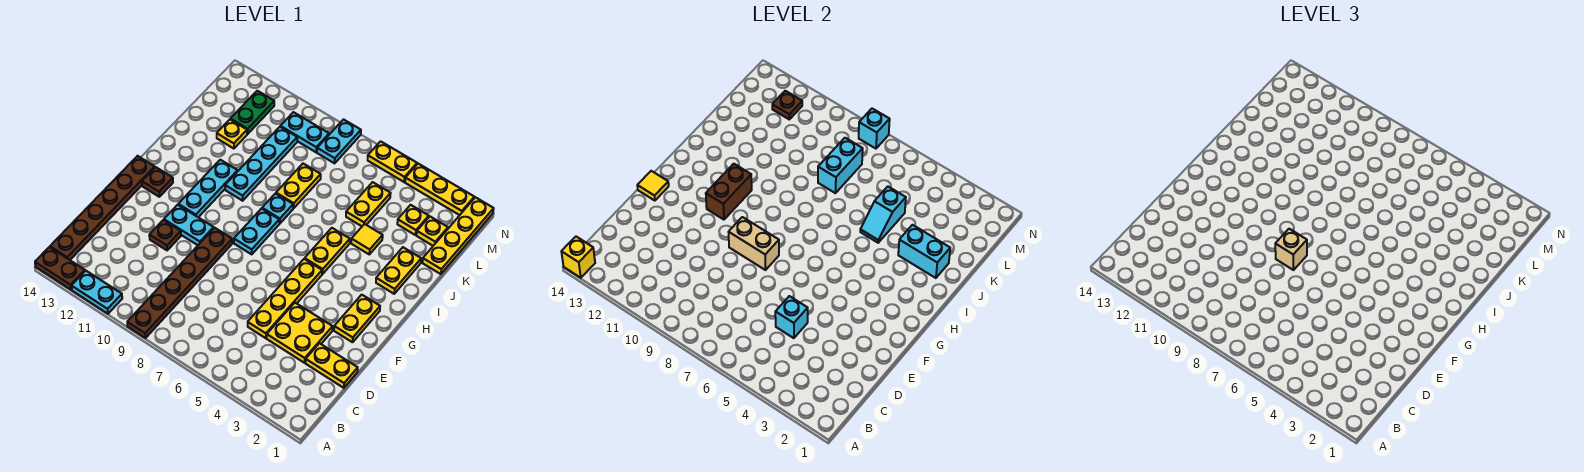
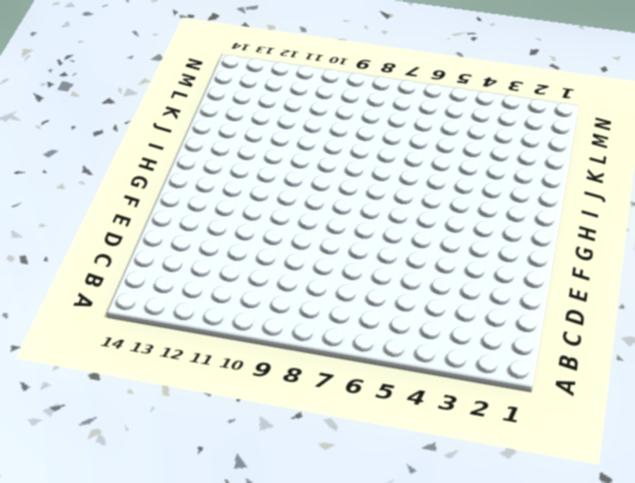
none -> brown 1x6 plate [127,228,232,338]
none -> cyan 1x2 plate [72,271,122,314]
none -> brown 1x2 plate [35,247,85,290]
none -> brown 1x6 plate [50,156,155,260]

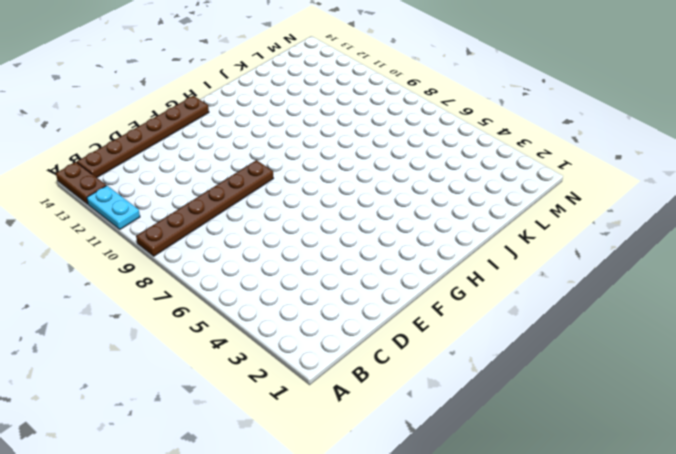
none -> yellow 1x2 plate [306,343,358,388]
none -> yellow 2x2 plate [267,303,333,363]
none -> yellow 1x4 plate [248,259,322,338]
none -> brown 1x1 plate [149,220,181,250]

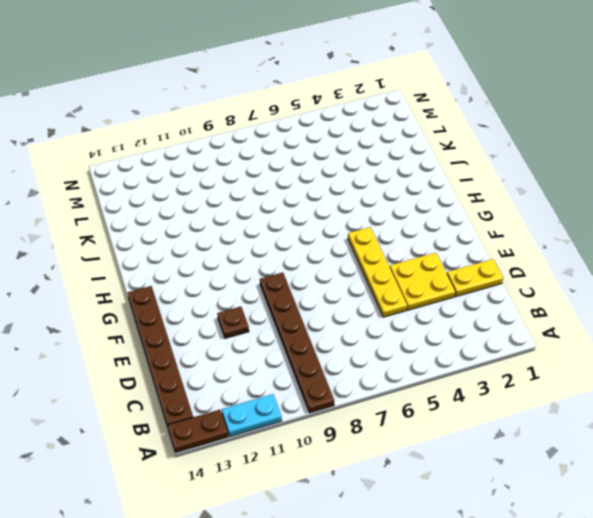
none -> yellow 1x2 plate [334,295,380,342]
none -> cyan 1x2 plate [164,205,214,245]
none -> cyan 1x2 plate [234,209,279,254]
none -> cyan 1x3 plate [178,160,238,217]

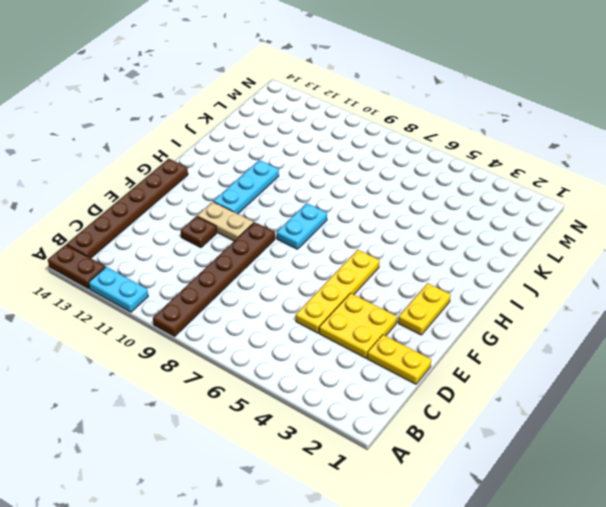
tan 1x2 plate [197,202,254,241] -> cyan 1x2 plate [164,205,214,245]
none -> brown 1x1 plate [142,167,173,197]
none -> yellow 1x2 plate [305,228,350,274]
none -> yellow 1x2 plate [376,247,421,294]
none -> cyan 1x1 plate [262,193,293,224]

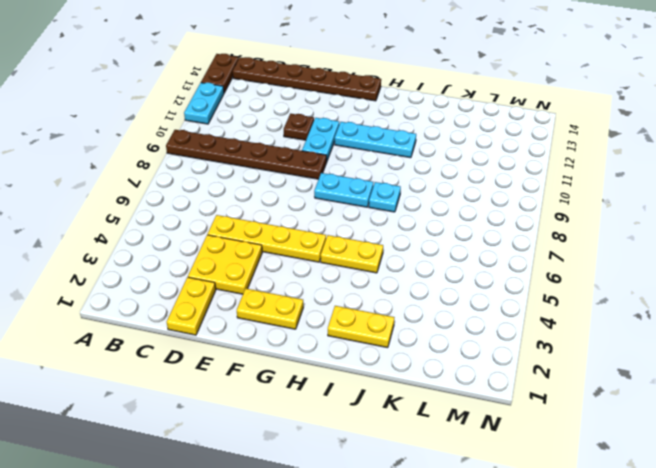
none -> brown 1x1 plate [142,167,173,197]
none -> cyan 1x4 plate [225,127,297,201]
none -> yellow 1x1 tile [351,224,383,254]
none -> yellow 1x2 plate [276,164,321,208]

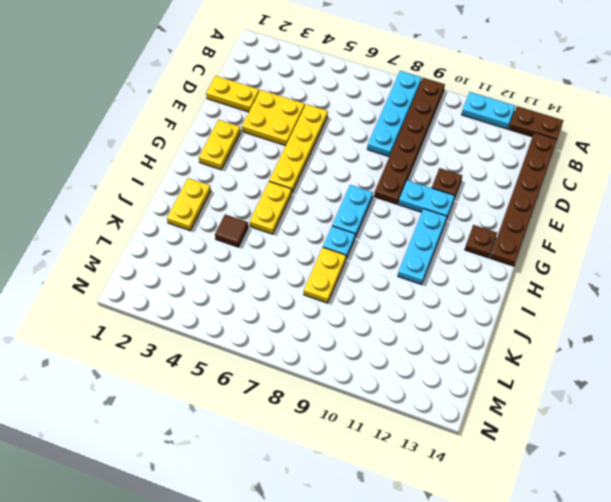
cyan 1x4 plate [367,71,422,156] -> cyan 1x4 plate moved to [225,127,297,201]
brown 1x1 tile [215,215,248,247] -> yellow 1x1 tile [351,224,383,254]
none -> yellow 1x4 plate [422,197,494,274]
none -> yellow 1x2 plate [346,182,391,226]
none -> yellow 1x1 plate [217,120,247,149]
none -> yellow 1x1 plate [417,216,448,246]

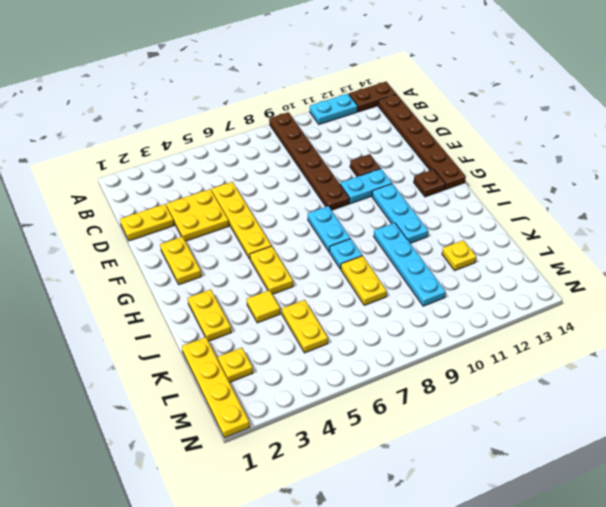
none -> yellow 1x1 plate [397,205,429,235]
none -> green 1x2 plate [230,91,274,134]
none -> cyan 1x2 plate [317,120,361,163]
none -> cyan 1x2 plate [280,112,329,152]

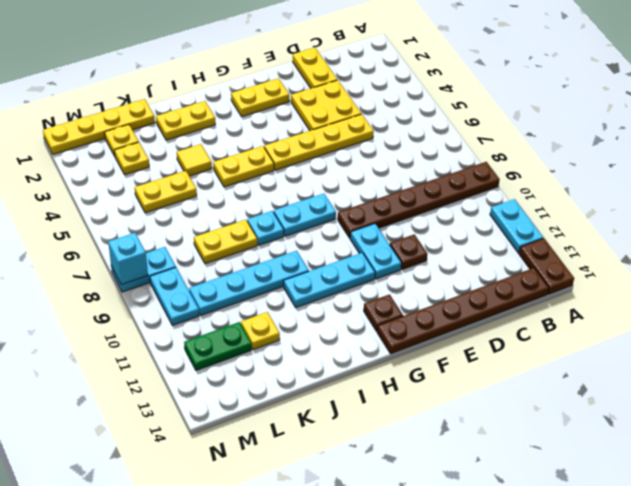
none -> yellow 1x3 plate [405,164,474,215]
none -> yellow 1x2 plate [368,141,417,182]
none -> yellow 1x1 brick [561,237,595,278]
none -> cyan 1x1 brick [775,296,808,338]

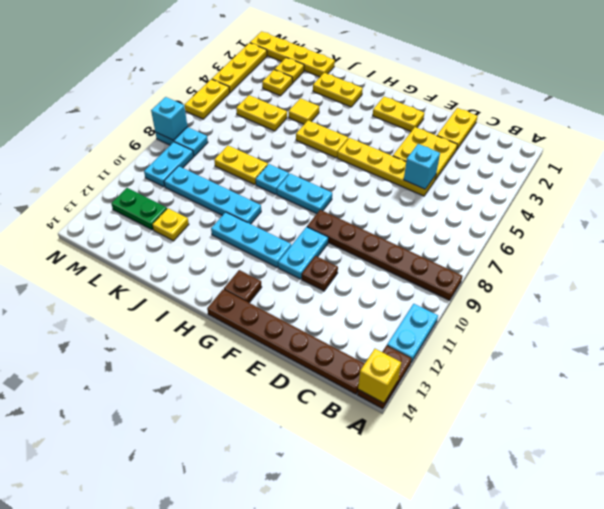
none -> tan 1x2 brick [729,217,779,270]
none -> yellow 1x1 tile [637,171,669,201]
none -> brown 1x2 brick [706,164,752,220]
none -> cyan 1x2 brick [898,225,950,278]

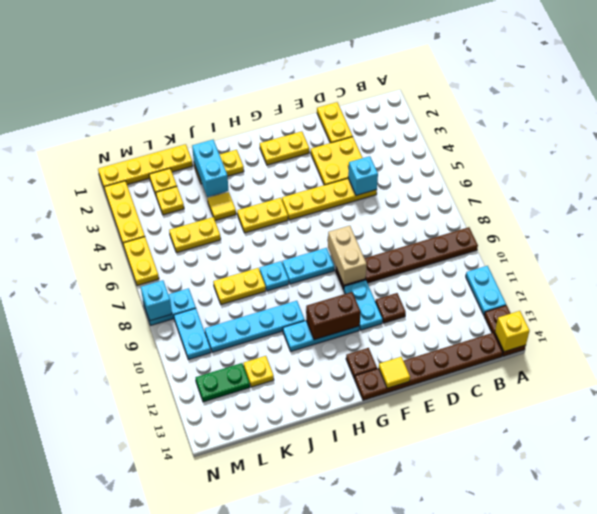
none -> cyan 1x2 slope [860,187,906,243]
none -> cyan 1x2 brick [818,138,863,193]
none -> brown 1x1 plate [772,91,802,119]
none -> tan 1x1 brick [1275,229,1307,270]

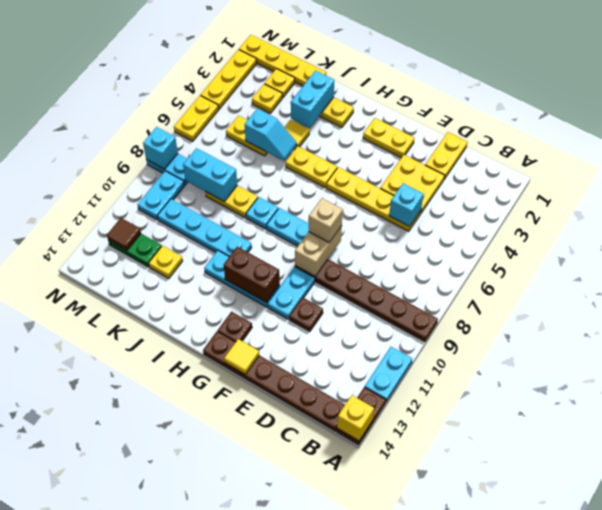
brown 1x1 tile [107,218,141,250] -> brown 1x1 plate [772,91,802,119]

